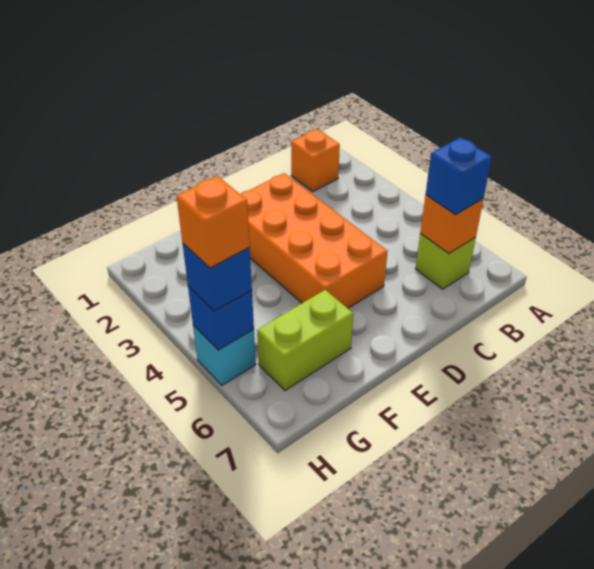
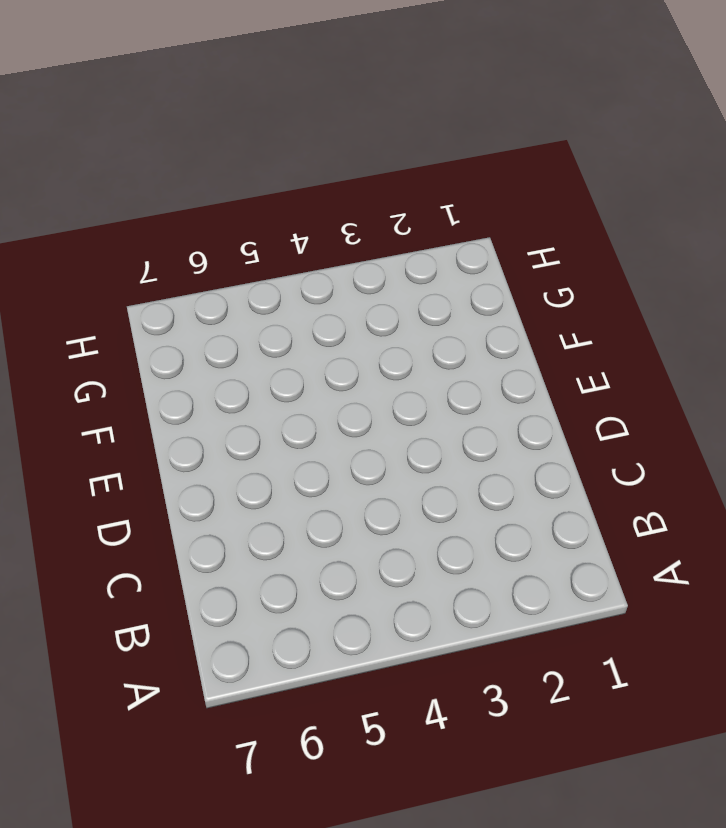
none -> orange 1x1 brick [291,129,340,191]
none -> lime 1x1 brick [415,233,476,289]

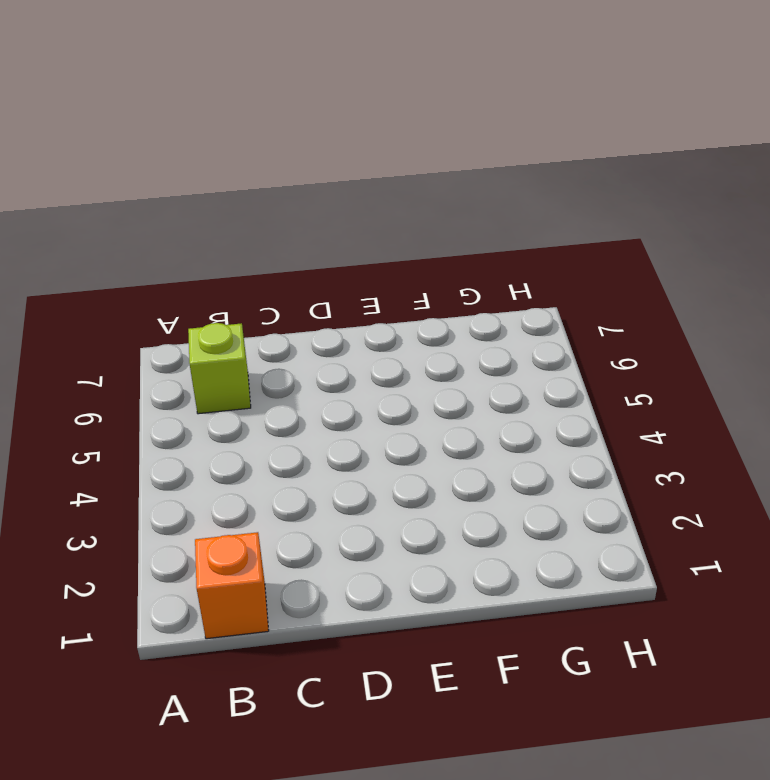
none -> orange 2x4 brick [240,173,388,308]
none -> lime 1x2 brick [257,290,353,390]

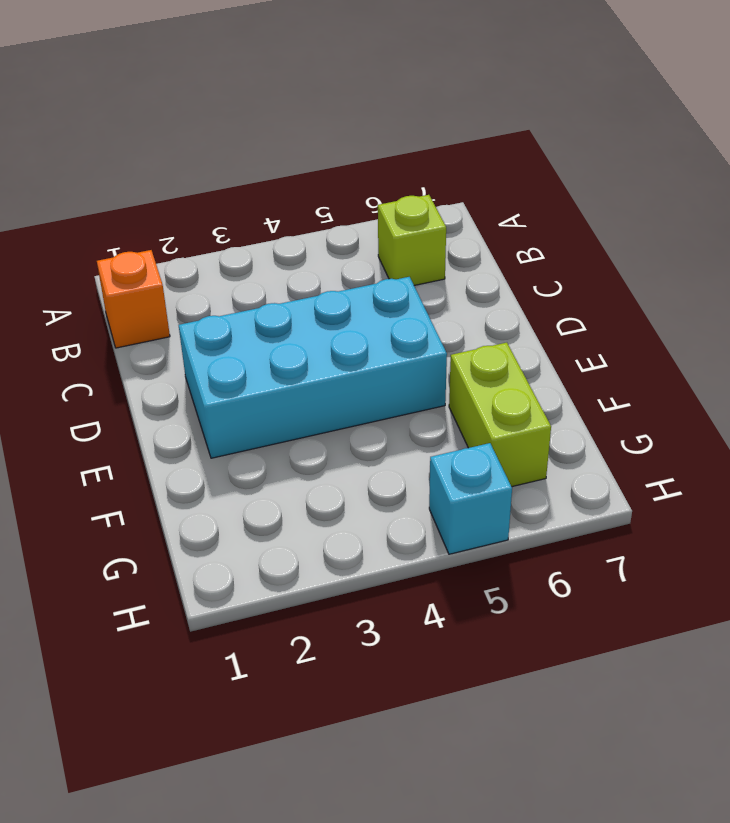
cyan 2x4 brick [179,277,447,458] -> orange 2x4 brick [240,173,388,308]
none -> orange 1x1 brick [420,195,483,253]
none -> blue 1x1 brick [188,286,254,350]

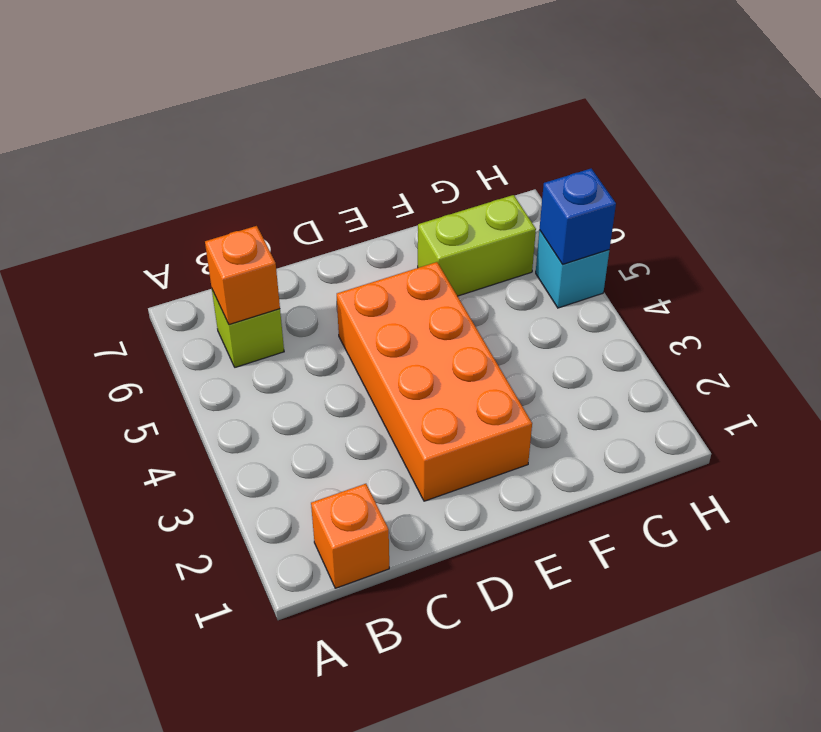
none -> blue 1x1 brick [426,137,492,215]
none -> blue 1x1 brick [182,243,252,311]

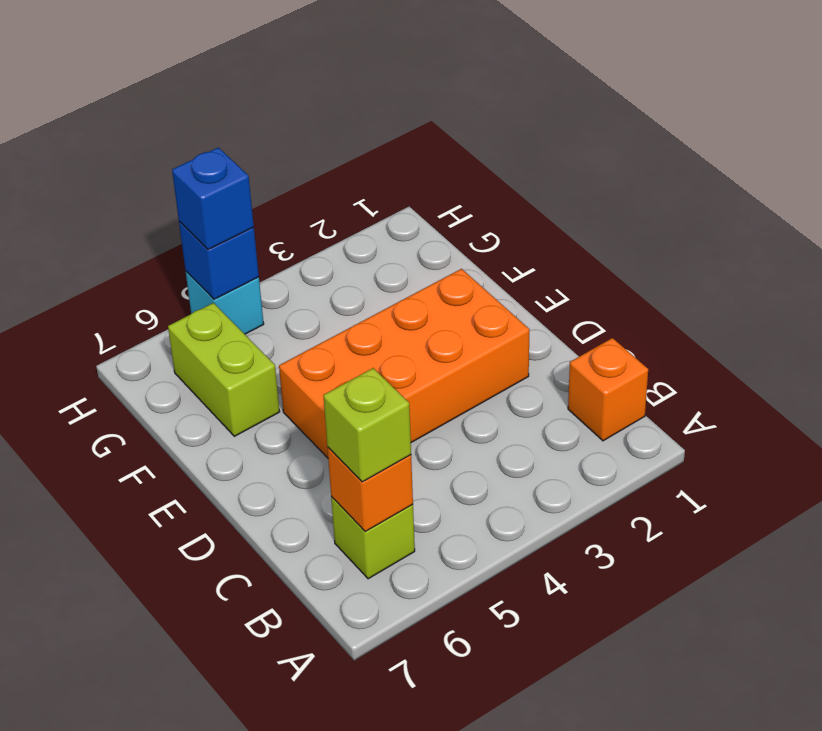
lime 1x1 brick [323,368,411,482] -> blue 1x1 brick [426,137,492,215]
none -> orange 1x1 brick [176,176,250,268]

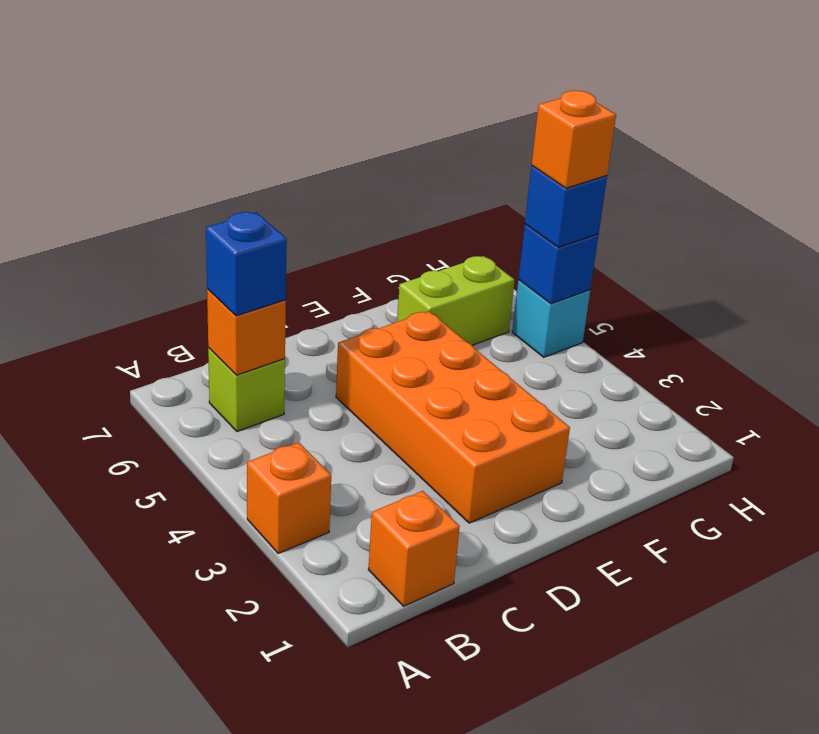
orange 1x1 brick [247,442,331,554] -> none

